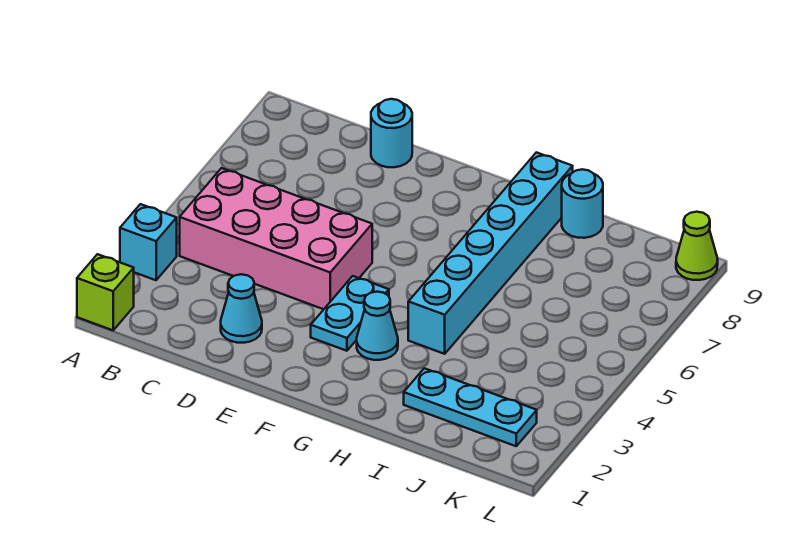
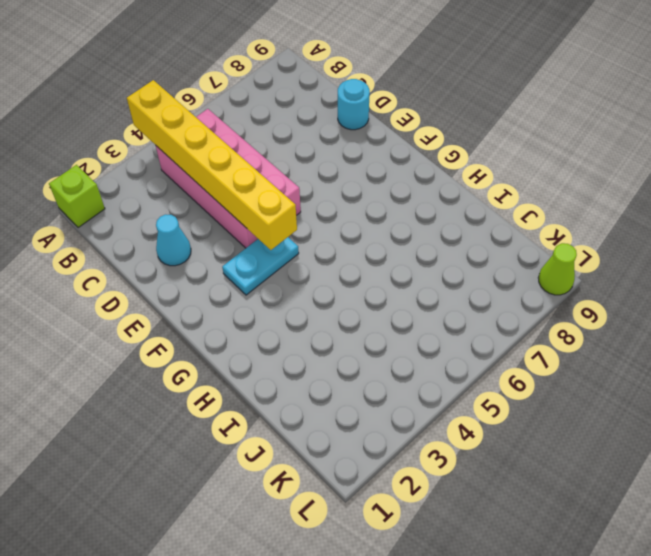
yellow 1x6 brick [127,80,297,250] -> none
none -> cyan 1x1 brick [120,204,177,280]
none -> cyan 1x1 cone [357,292,398,360]

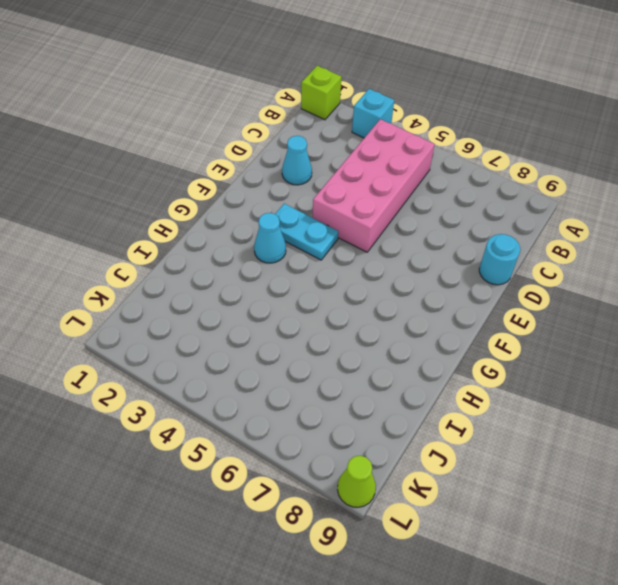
none -> cyan 1x6 brick [408,152,573,354]
none -> cyan 1x3 plate [404,368,537,446]

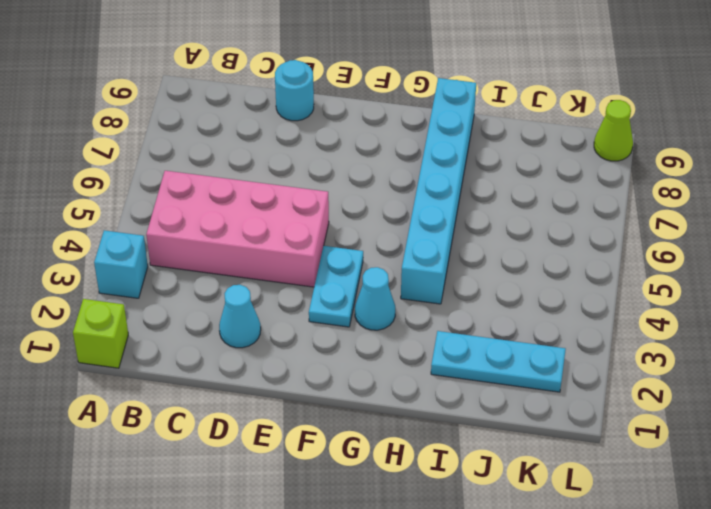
none -> cyan 1x1 round brick [562,169,603,238]

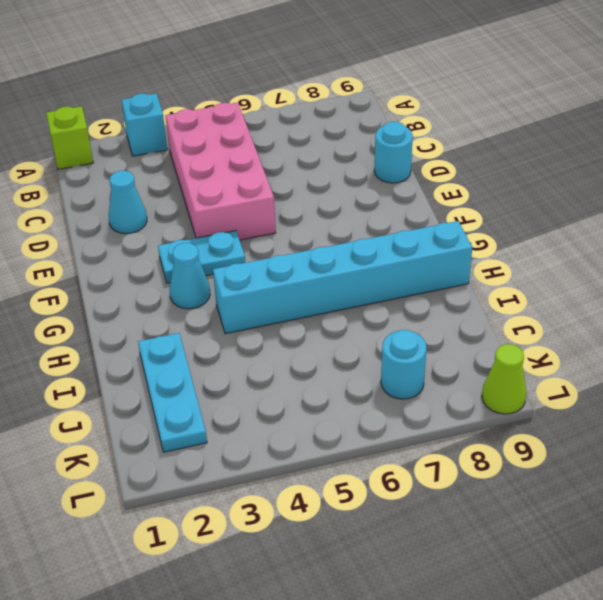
cyan 1x1 round brick [381,330,427,399] -> cyan 1x1 round brick moved to [562,169,603,238]

